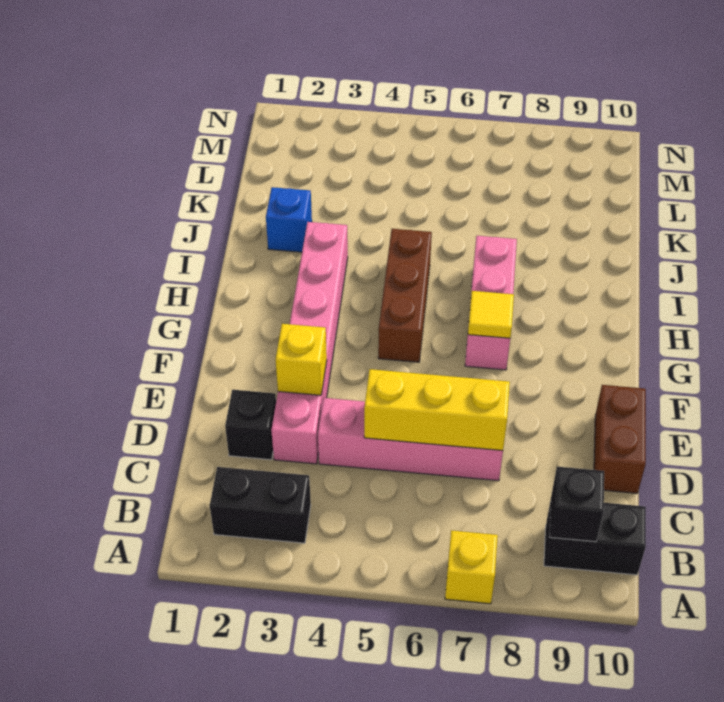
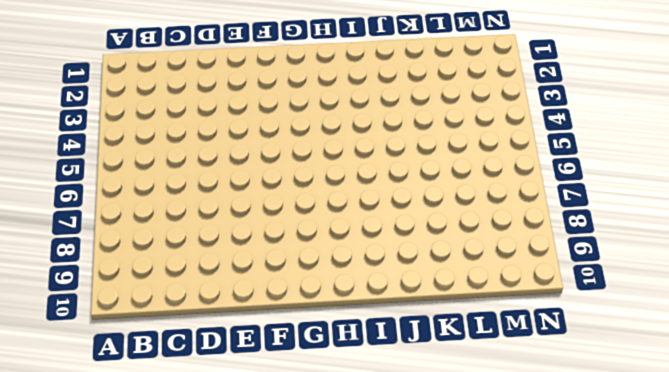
none -> yellow 1x1 brick [445,530,498,604]
none -> black 1x2 brick [210,467,311,543]
none -> black 1x2 brick [544,500,646,575]

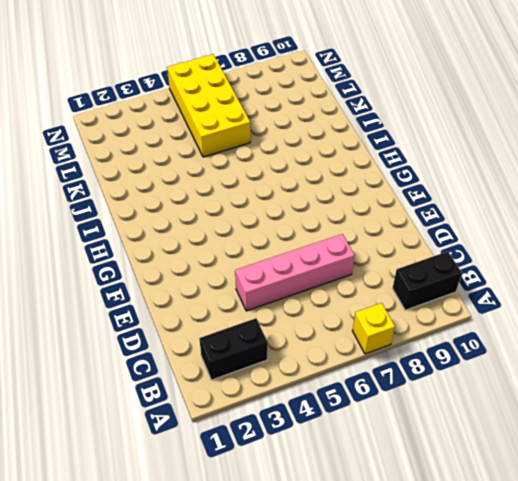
yellow 2x4 brick [167,54,250,157] -> none
none -> black 1x1 brick [225,390,276,460]
none -> pink 1x6 brick [271,222,348,464]
none -> brown 1x2 brick [594,385,646,493]

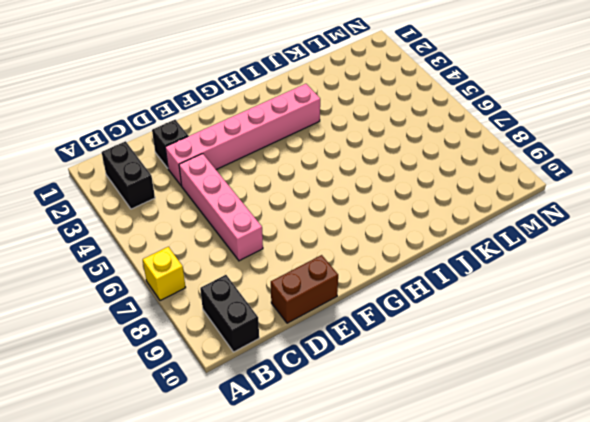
none -> brown 1x3 brick [378,229,432,362]
none -> pink 1x3 brick [465,236,517,370]
none -> blue 1x1 brick [266,187,312,252]

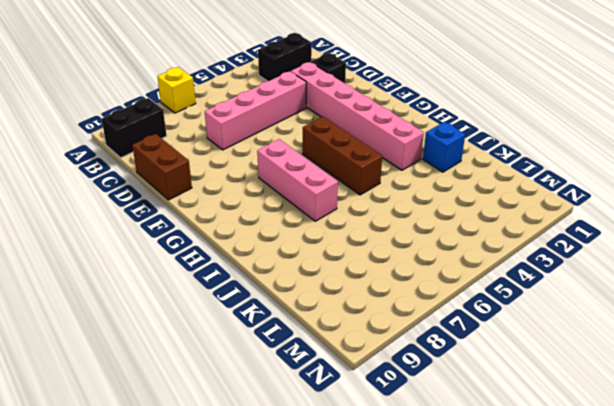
none -> black 1x1 brick [549,467,604,542]
none -> yellow 1x3 brick [364,369,510,451]
none -> yellow 1x1 brick [276,324,327,395]

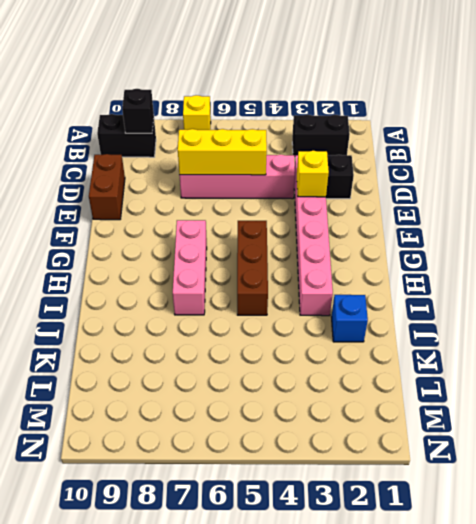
none -> yellow 1x1 tile [468,291,514,338]

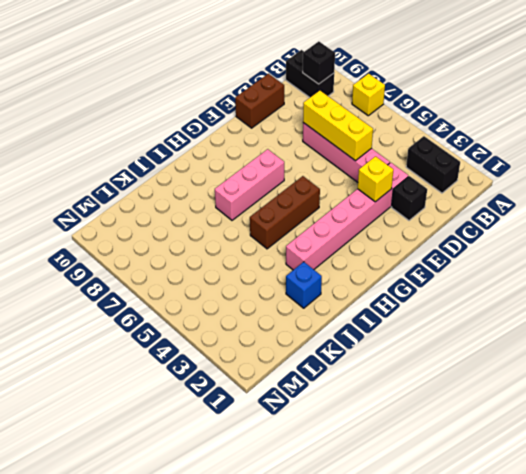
none -> yellow 1x1 tile [468,291,514,338]

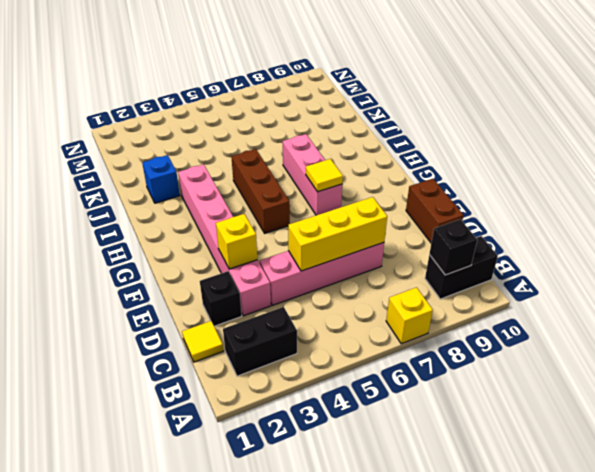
yellow 1x1 tile [182,321,223,362] -> none

